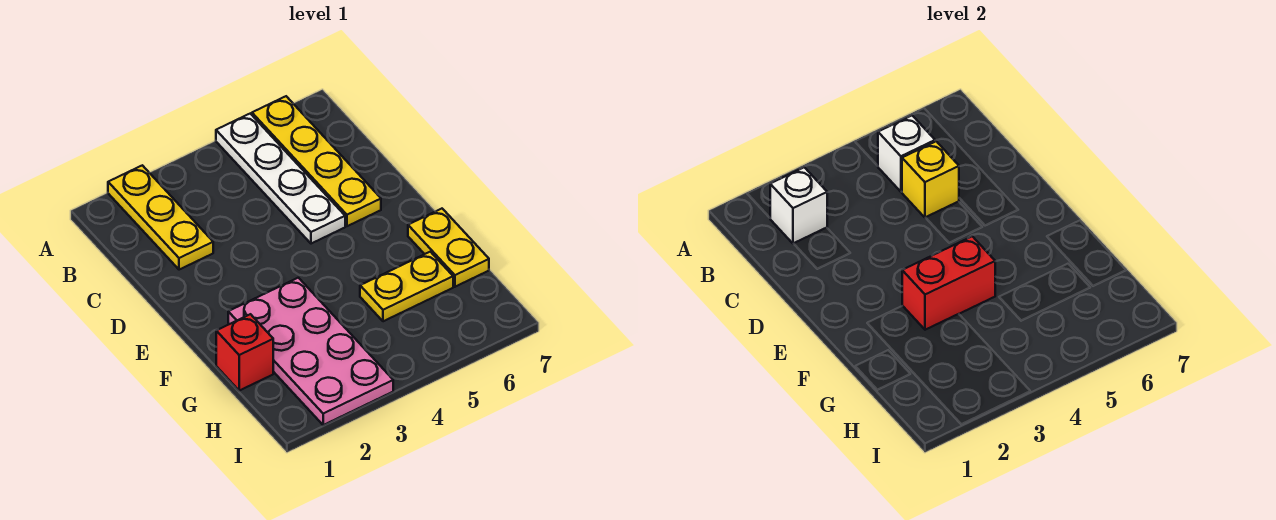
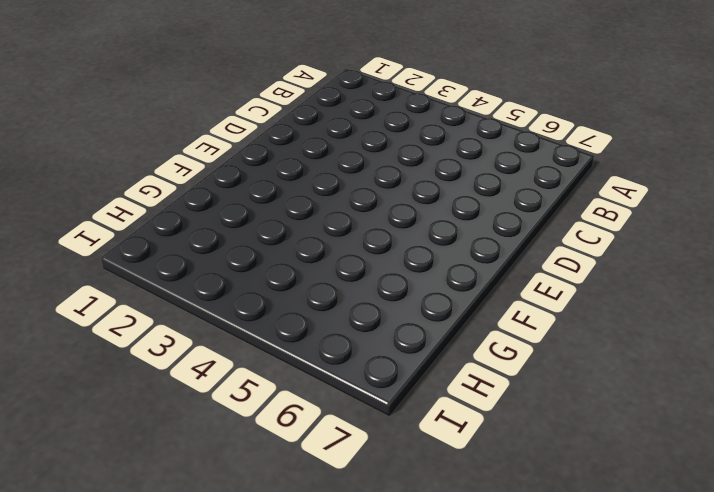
none -> yellow 1x3 plate [108,165,213,270]
none -> white 1x4 plate [216,114,345,244]

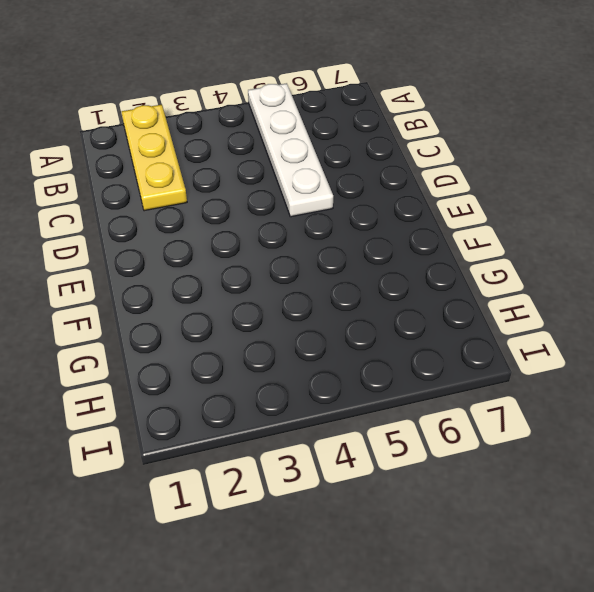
none -> yellow 1x4 plate [252,96,381,226]
none -> pink 2x4 plate [228,278,393,425]

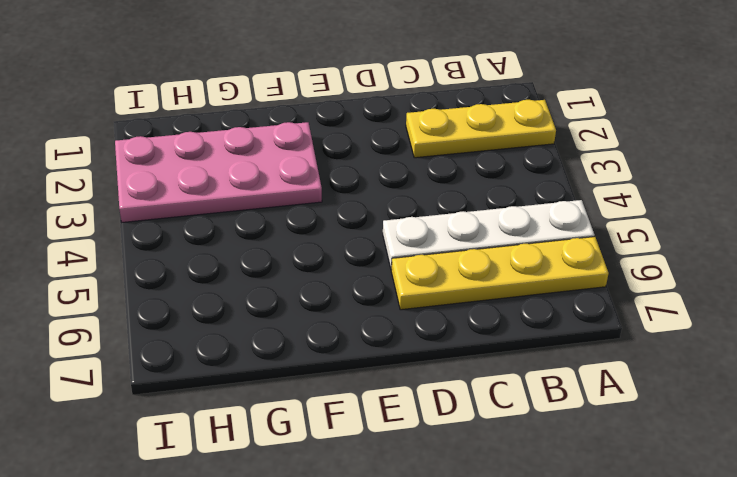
none -> yellow 1x2 plate [408,209,489,287]
none -> red 1x1 brick [216,314,273,391]

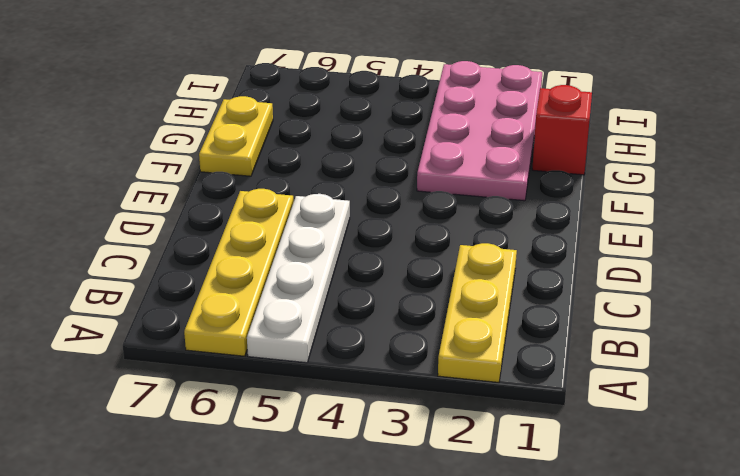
none -> yellow 1x2 plate [360,252,453,321]
none -> white 1x1 brick [770,167,827,244]

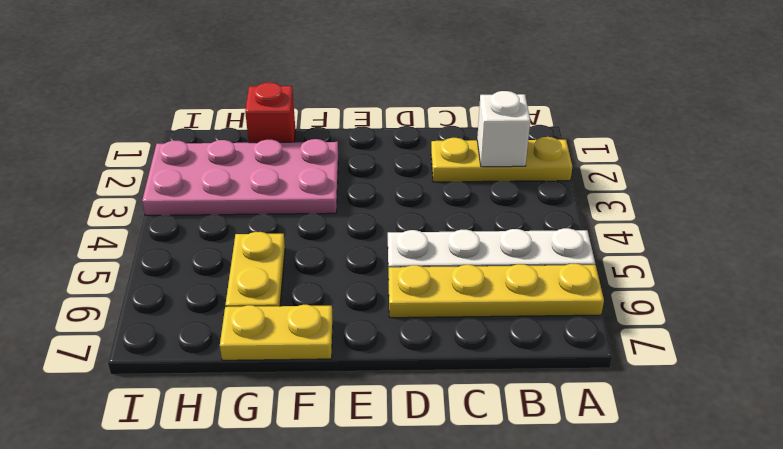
none -> white 1x1 brick [878,116,935,192]
none -> yellow 1x1 brick [902,141,959,218]

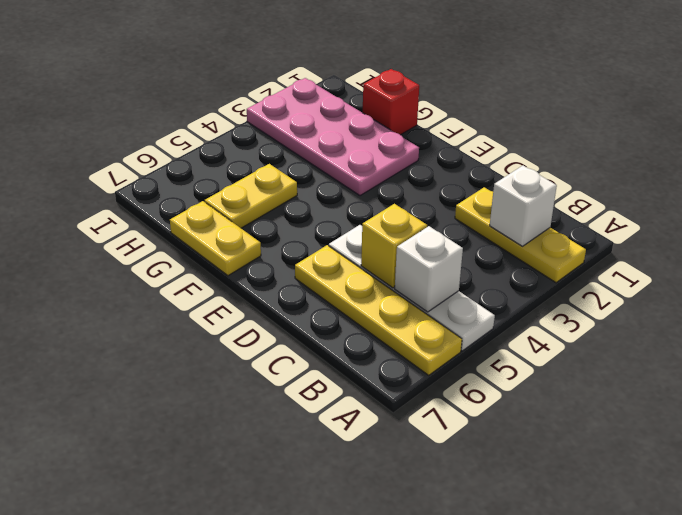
none -> red 1x2 brick [902,236,995,330]

